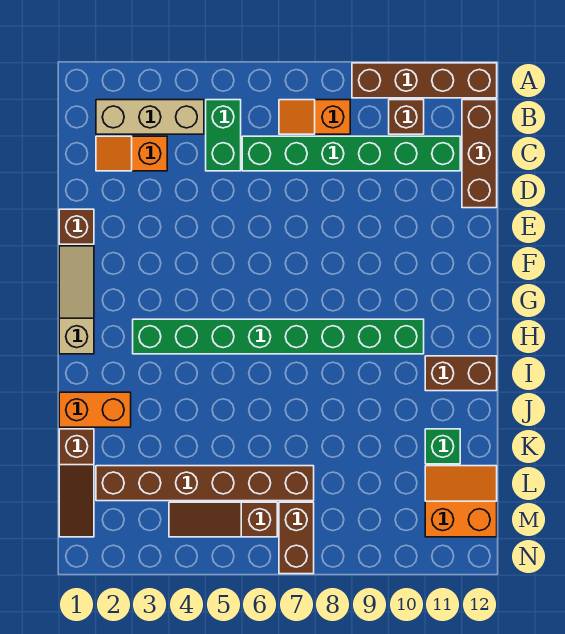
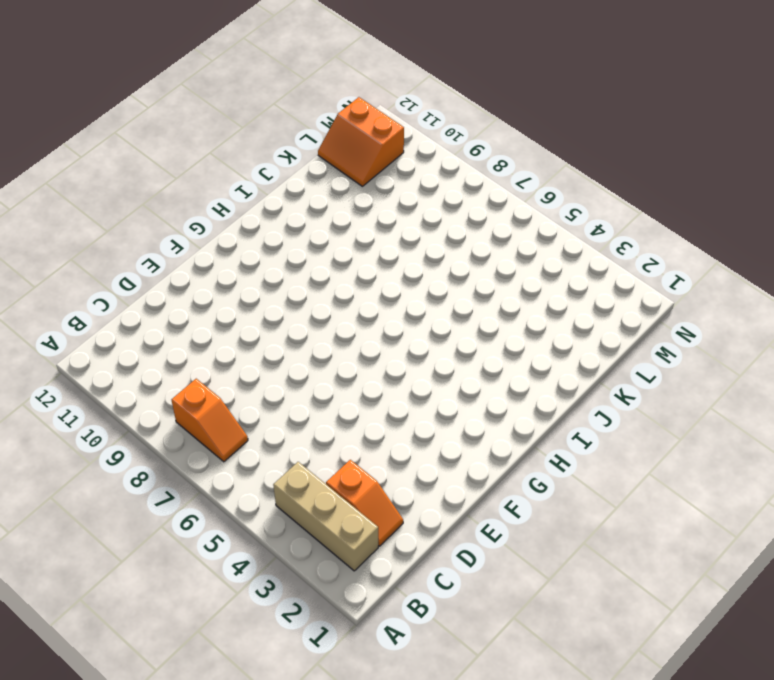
none -> brown 1x4 brick [352,63,497,98]
none -> green 1x2 brick [206,100,241,171]
none -> brown 1x1 brick [389,100,424,134]

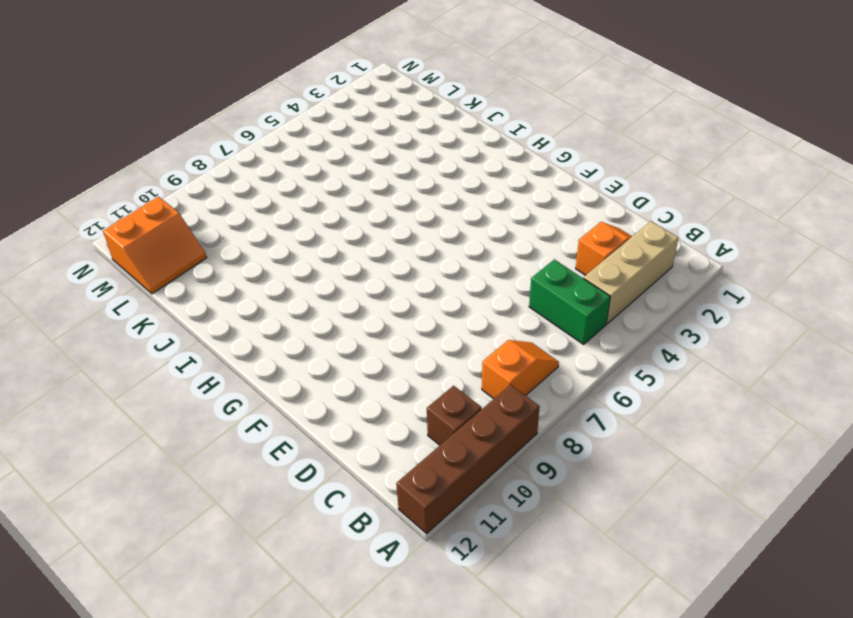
none -> brown 1x3 brick [462,100,497,208]
none -> green 1x6 brick [242,136,460,171]
none -> brown 1x1 brick [59,209,94,244]

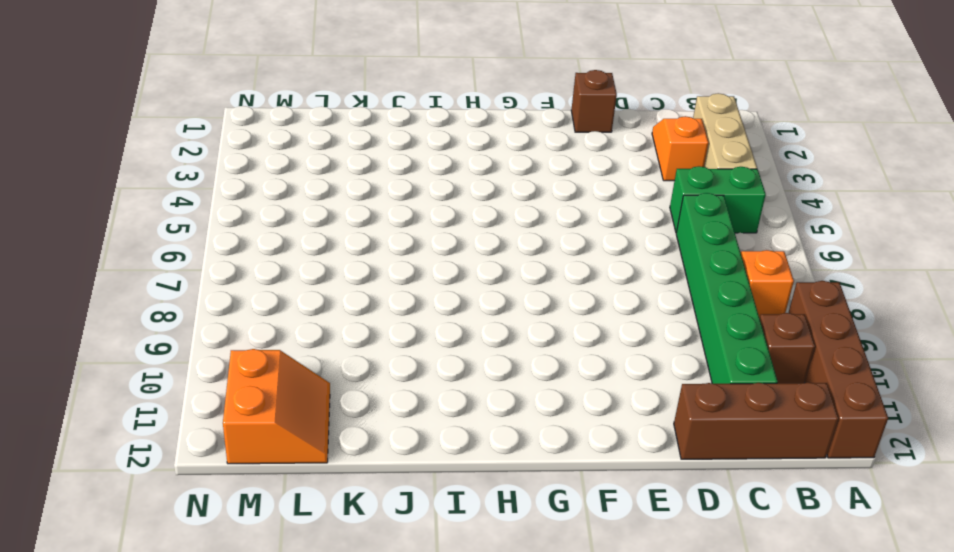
none -> tan 1x3 slope [59,246,94,354]
none -> green 1x8 brick [133,319,424,354]
none -> brown 1x2 brick [425,356,497,391]

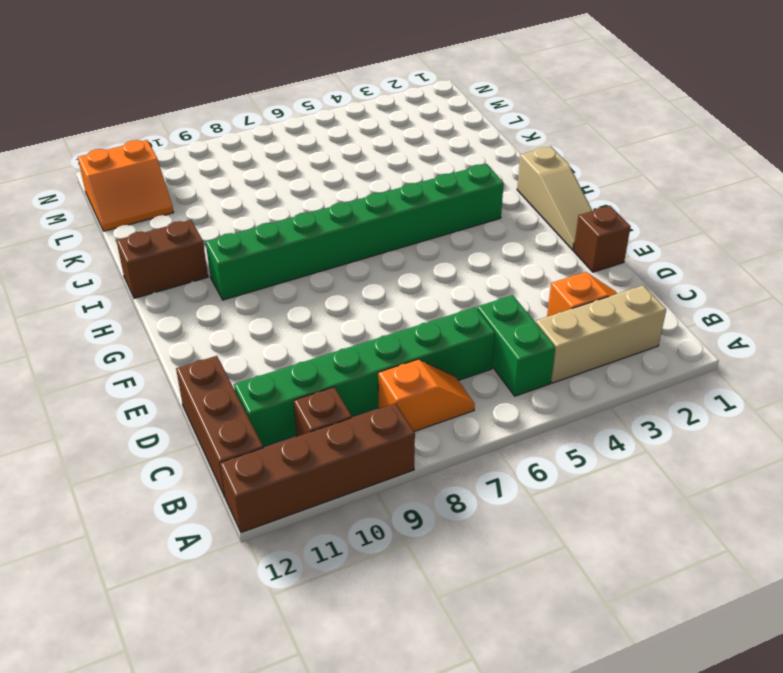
none -> orange 1x2 brick [59,392,131,427]
none -> brown 1x3 slope [59,429,94,537]
none -> green 1x1 brick [425,429,460,464]

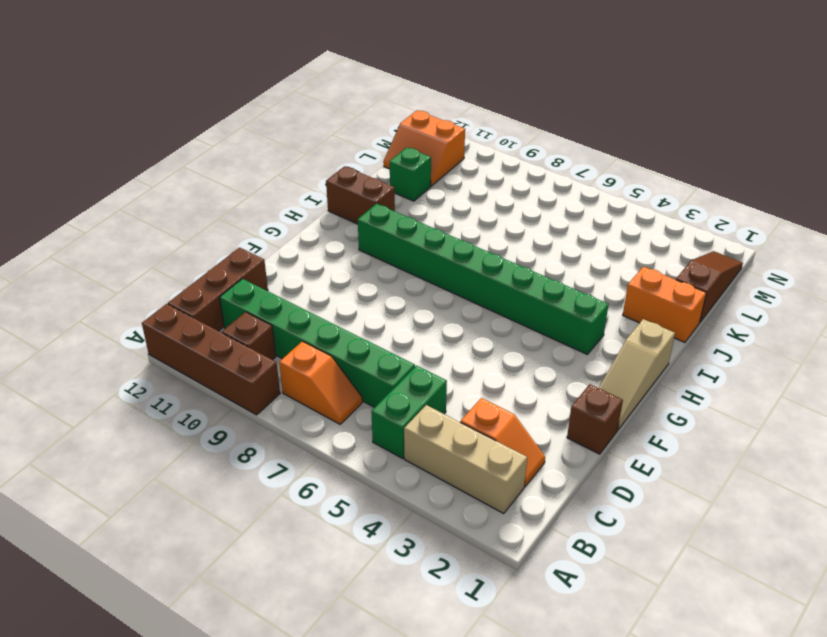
none -> brown 1x6 brick [96,466,314,501]
none -> brown 1x3 slope [169,502,277,537]
none -> brown 1x2 brick [279,502,314,574]

